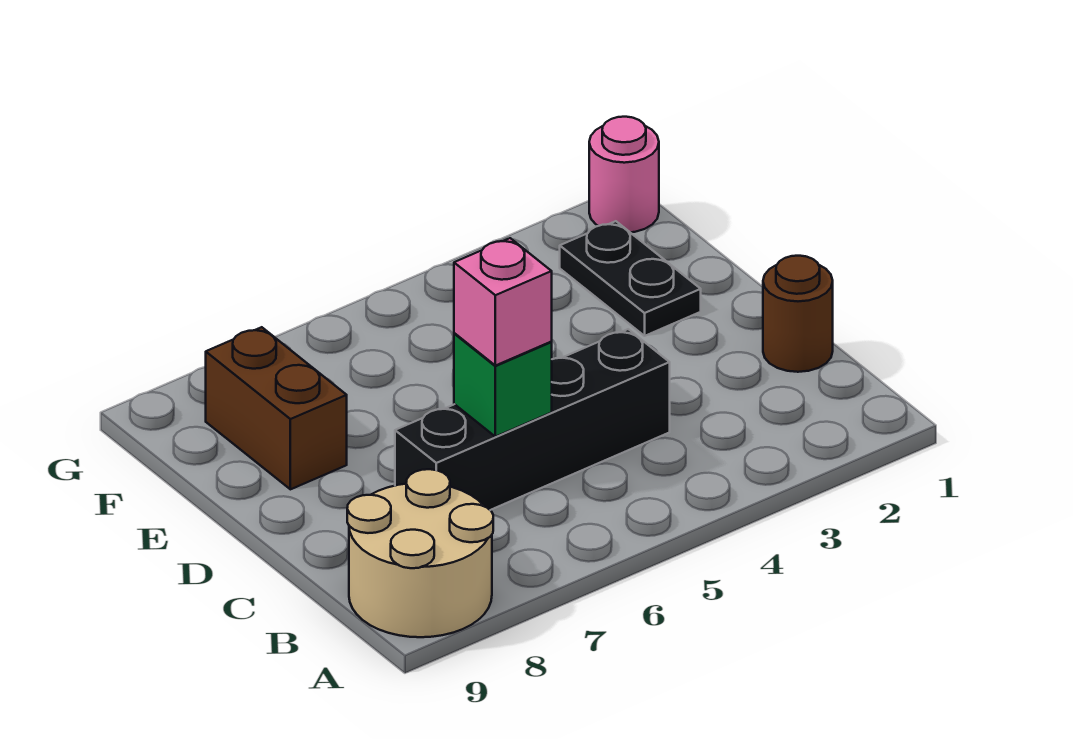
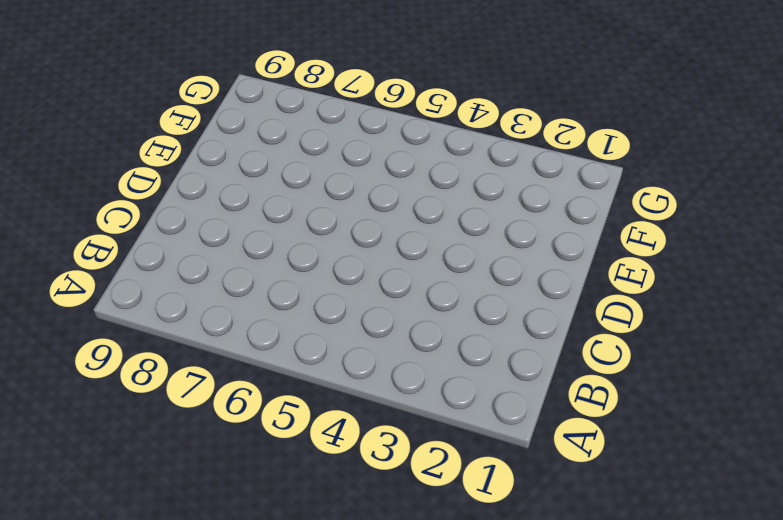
none -> tan 2x2 round brick [347,469,493,637]
none -> brown 1x1 round brick [763,256,833,372]

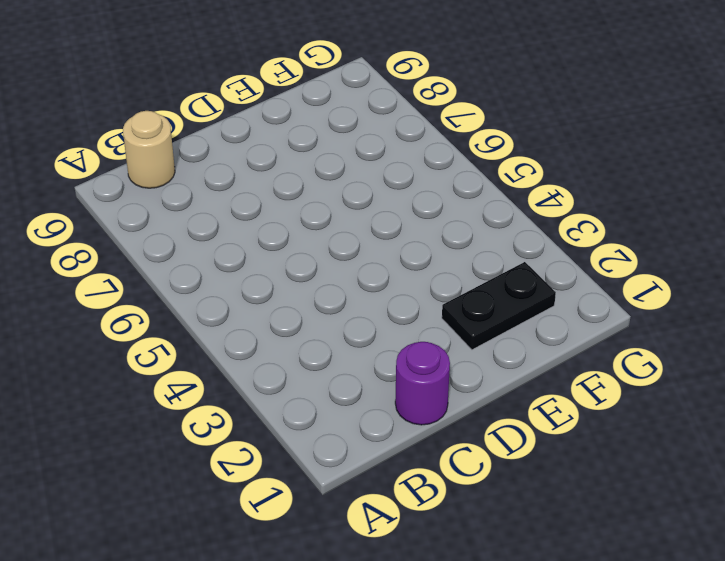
tan 1x1 round brick [123,111,175,188] -> tan 2x2 round brick [347,469,493,637]
purple 1x1 round brick [395,342,450,425] -> brown 1x1 round brick [763,256,833,372]
none -> black 1x4 brick [395,329,670,510]
none -> brown 1x2 brick [206,327,347,489]

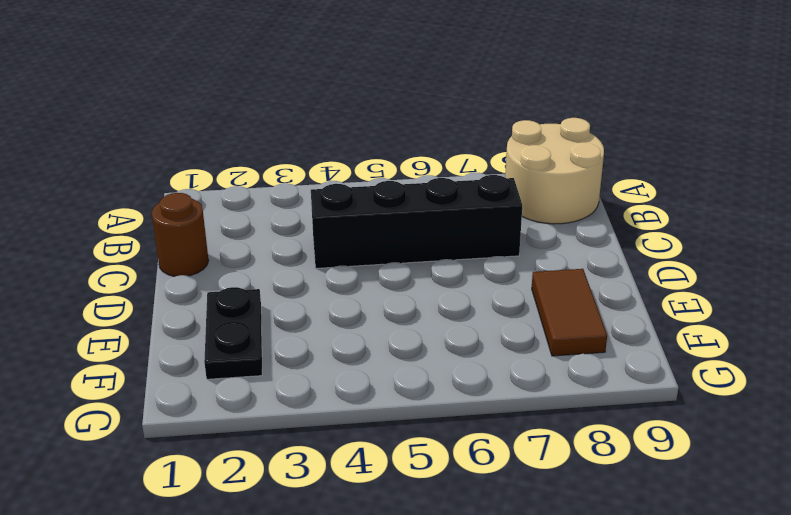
brown 1x2 tile [532,269,607,356] -> brown 1x2 brick [206,327,347,489]
none -> pink 1x1 round brick [589,117,659,232]
none -> green 1x1 brick [454,333,552,437]

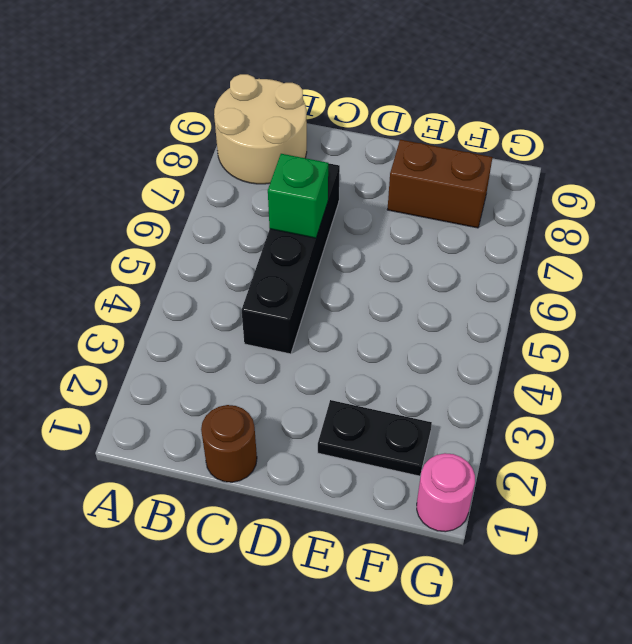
none -> pink 1x1 brick [454,238,552,366]

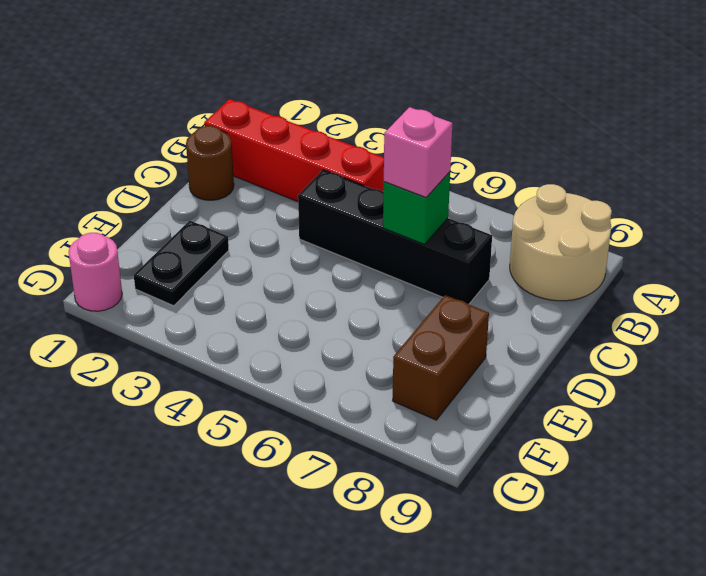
red 1x4 brick [204,99,384,202] -> none

